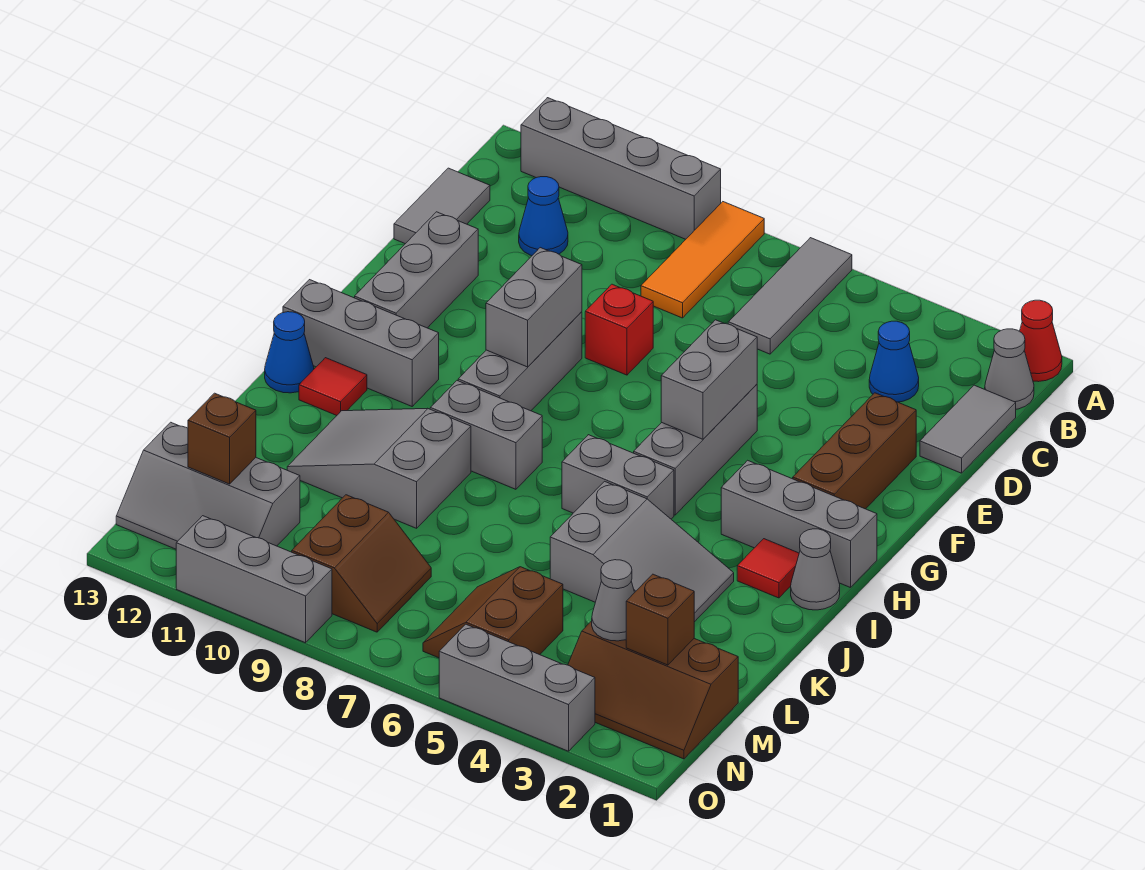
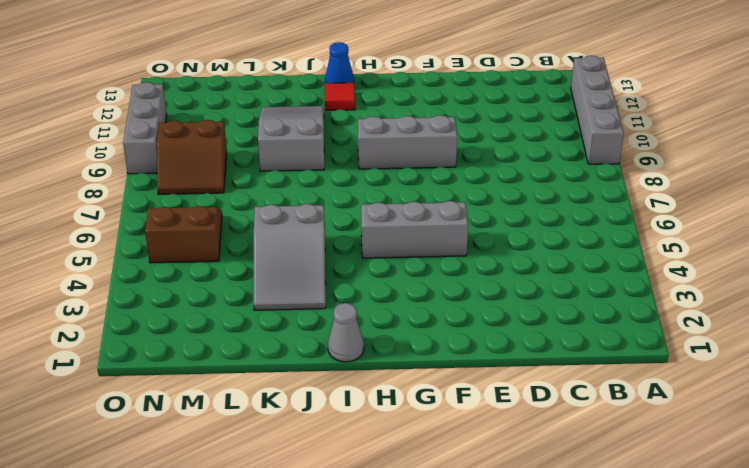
none -> red 1x1 cone [1020,300,1062,382]
none -> grey 1x3 tile [728,238,852,354]
none -> orange 1x3 tile [641,202,764,318]
none -> grey 1x1 cone [985,329,1034,409]

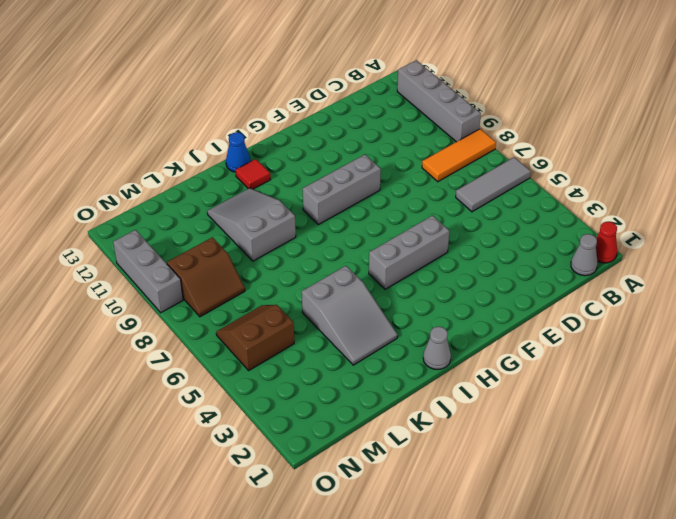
none -> grey 1x2 tile [920,385,1016,473]
none -> blue 1x1 cone [869,321,919,402]
none -> blue 1x1 cone [519,177,568,256]
none -> grey 1x2 tile [394,168,490,244]

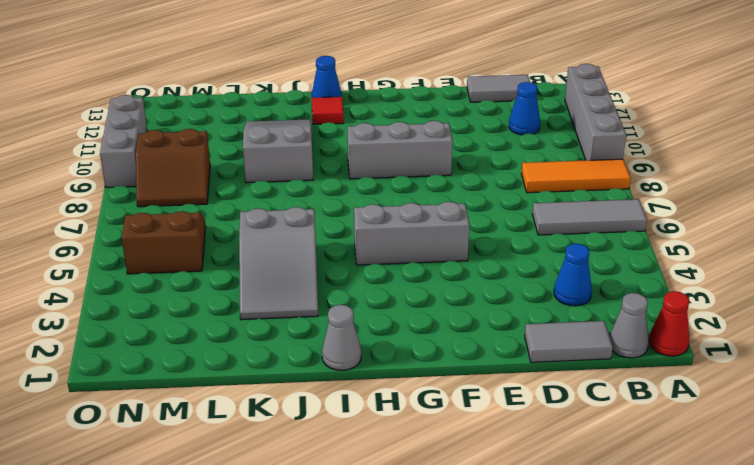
none -> brown 1x3 brick [793,393,916,509]
none -> red 1x1 brick [585,284,653,375]
none -> grey 1x3 brick [355,212,478,328]
none -> grey 1x3 brick [721,460,877,588]

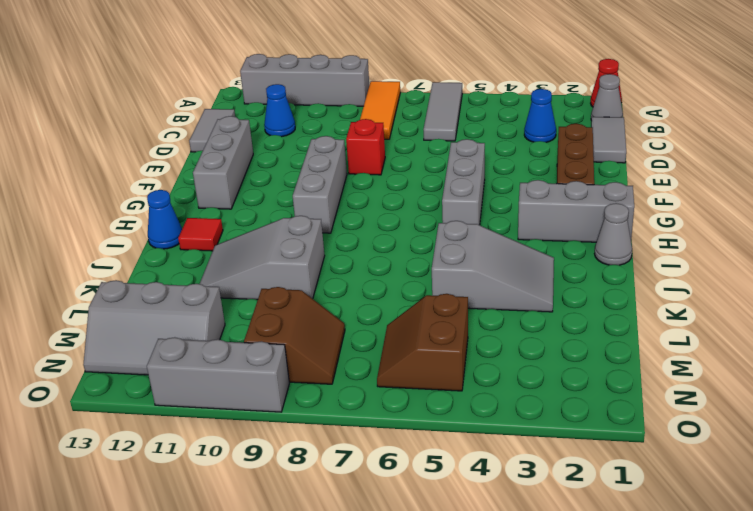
none -> grey 1x3 brick [283,280,439,406]
none -> red 1x1 tile [737,539,799,598]
none -> grey 1x2 brick [562,435,674,519]
none -> grey 1x2 brick [430,381,542,489]

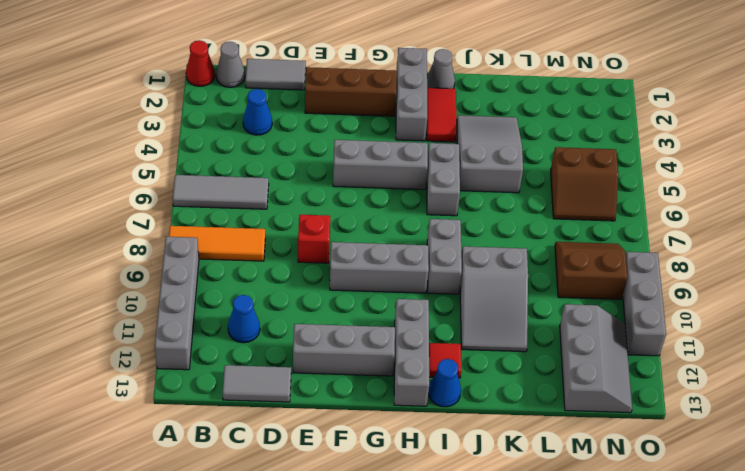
red 1x2 tile [427,88,457,142] -> red 1x1 tile [737,539,799,598]
none -> brown 2x3 slope [568,621,738,759]
none -> grey 1x3 brick [439,624,595,751]
none -> grey 1x2 brick [661,320,757,439]
none -> grey 1x2 brick [486,248,582,367]

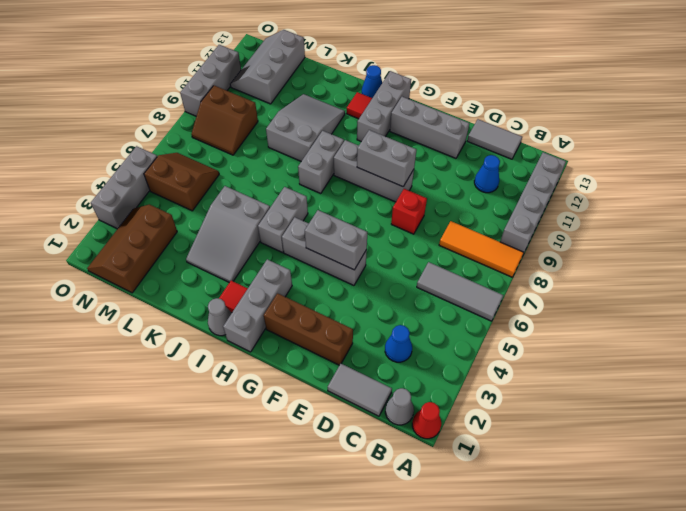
none -> brown 1x1 brick [626,574,694,665]
none -> grey 1x1 cone [592,560,635,641]
none -> brown 1x1 brick [188,393,256,484]

